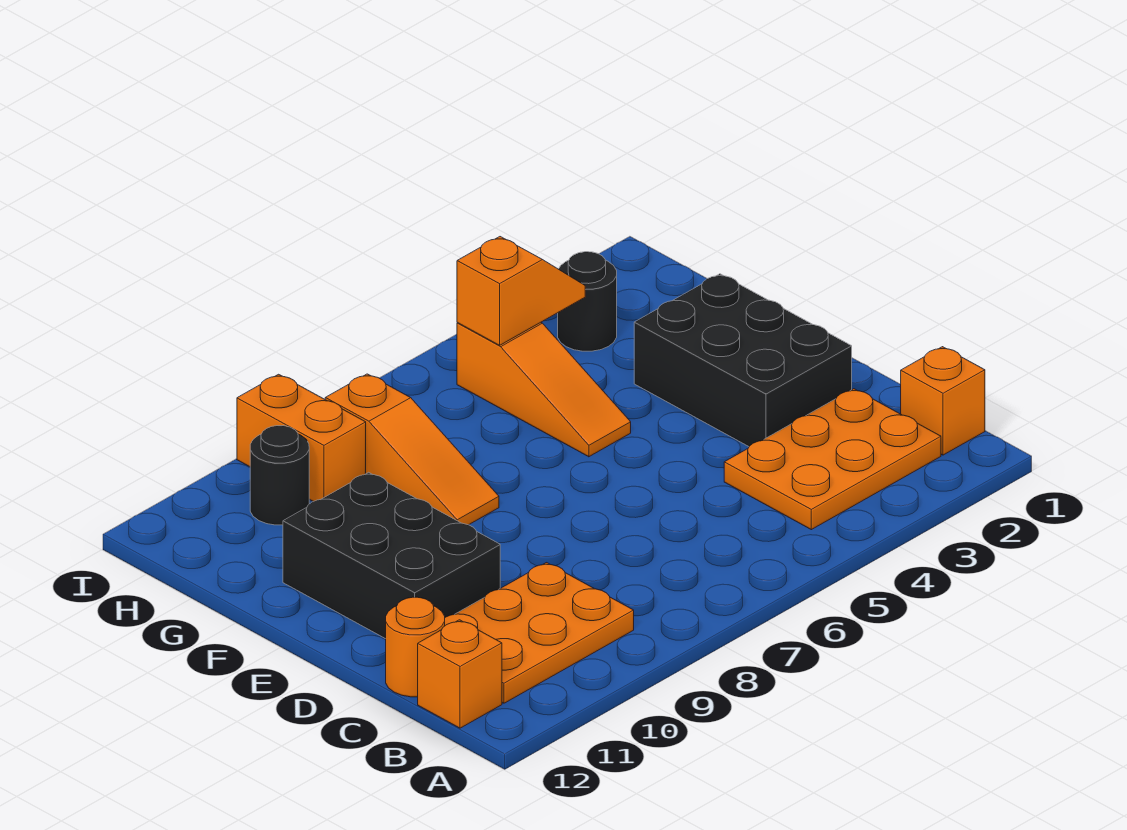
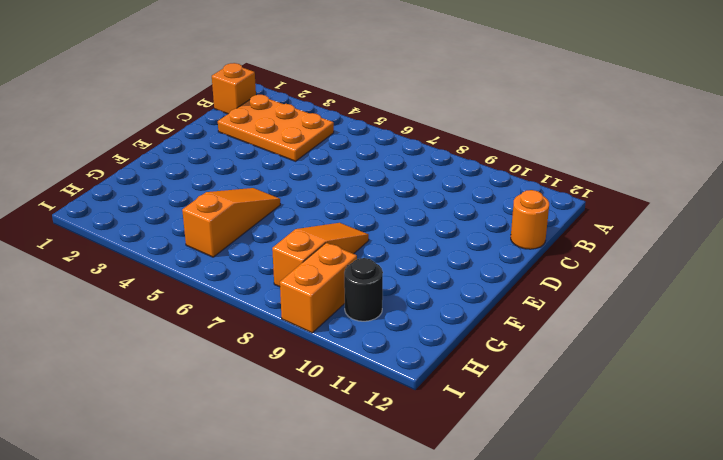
none -> orange 2x3 plate [445,563,634,703]
none -> orange 1x1 brick [418,620,502,728]
none -> black 2x3 brick [634,274,852,446]

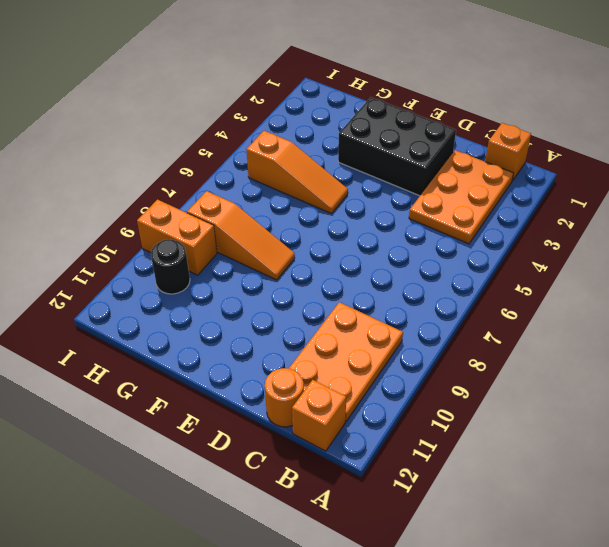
none -> black 2x3 brick [283,472,500,639]
none -> black 1x1 round brick [558,252,617,351]
none -> orange 1x2 slope [457,237,585,345]

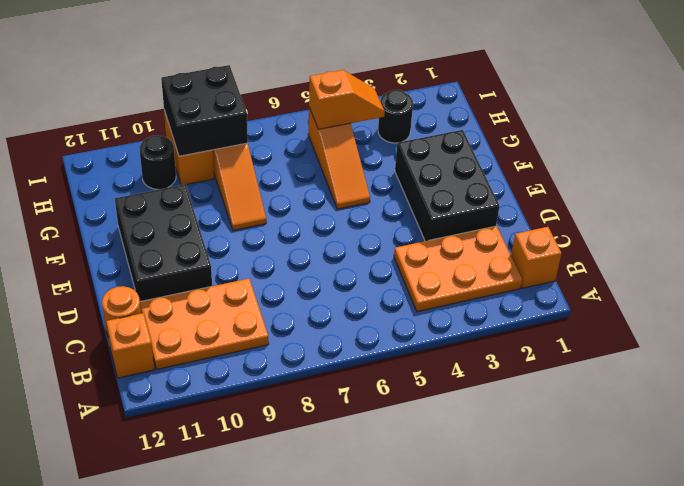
black 2x2 brick [161,65,248,156] -> none

